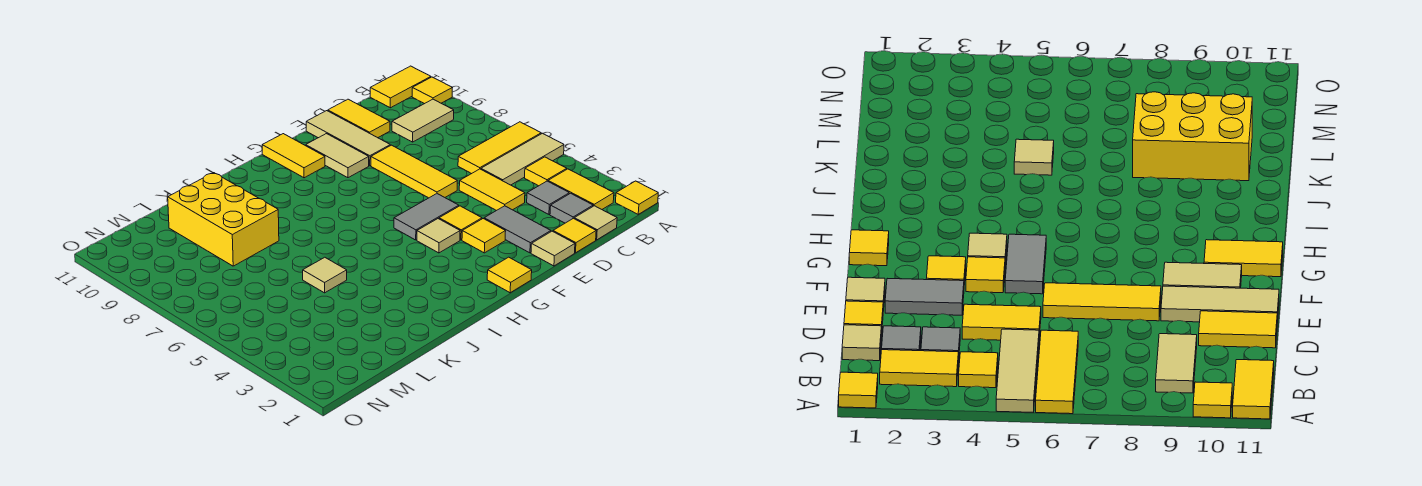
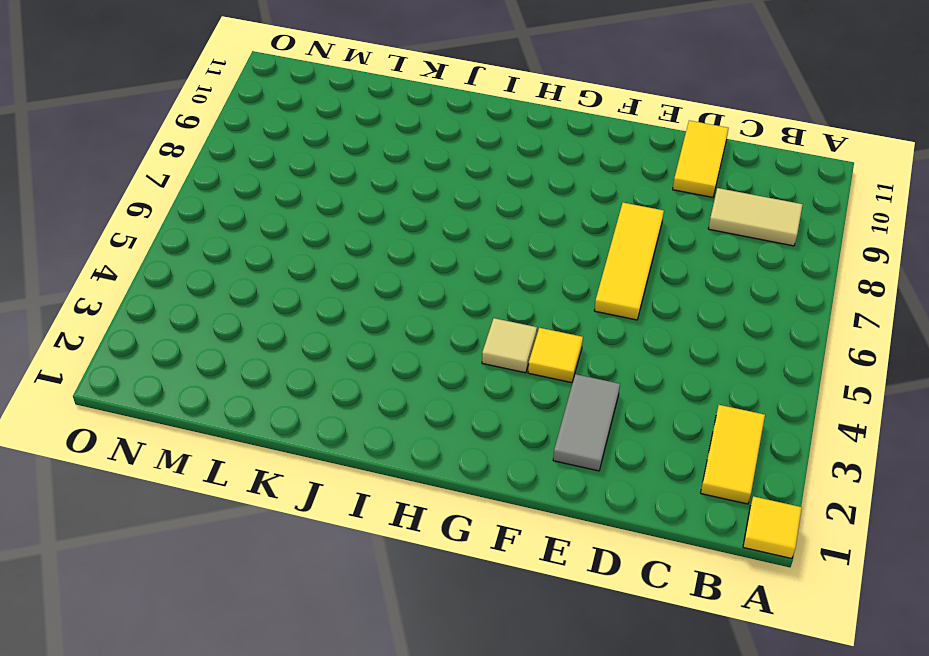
none -> tan 1x3 tile [481,133,564,185]
none -> yellow 1x3 tile [458,122,541,174]
none -> yellow 1x1 tile [412,77,452,104]

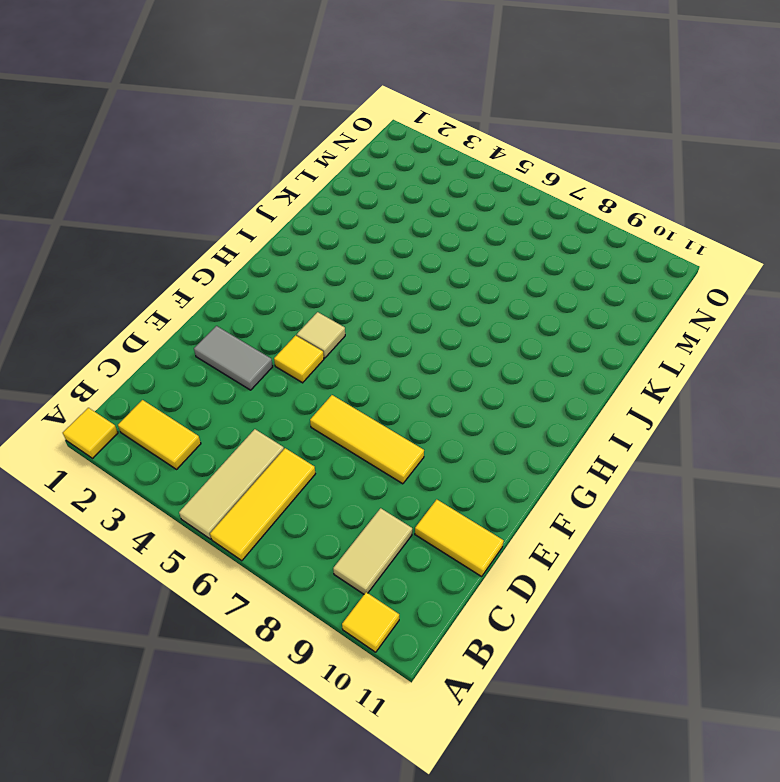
none -> yellow 1x2 tile [370,66,431,108]
none -> yellow 1x1 tile [525,157,567,186]
none -> tan 1x1 tile [574,206,617,240]

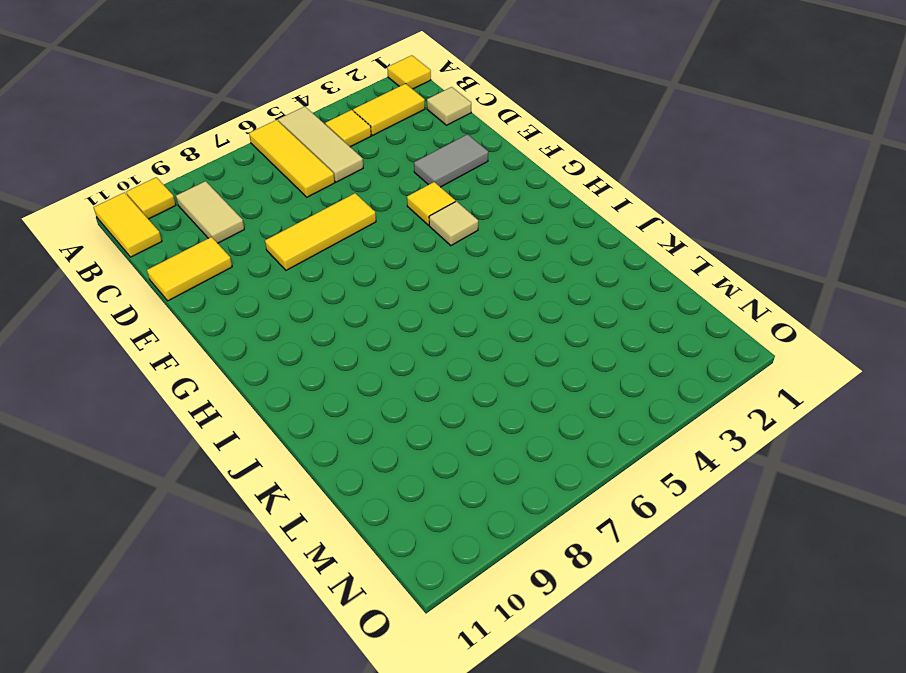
none -> grey 1x1 tile [550,193,593,223]
none -> grey 1x1 tile [527,181,569,214]
none -> yellow 1x1 tile [553,218,596,253]

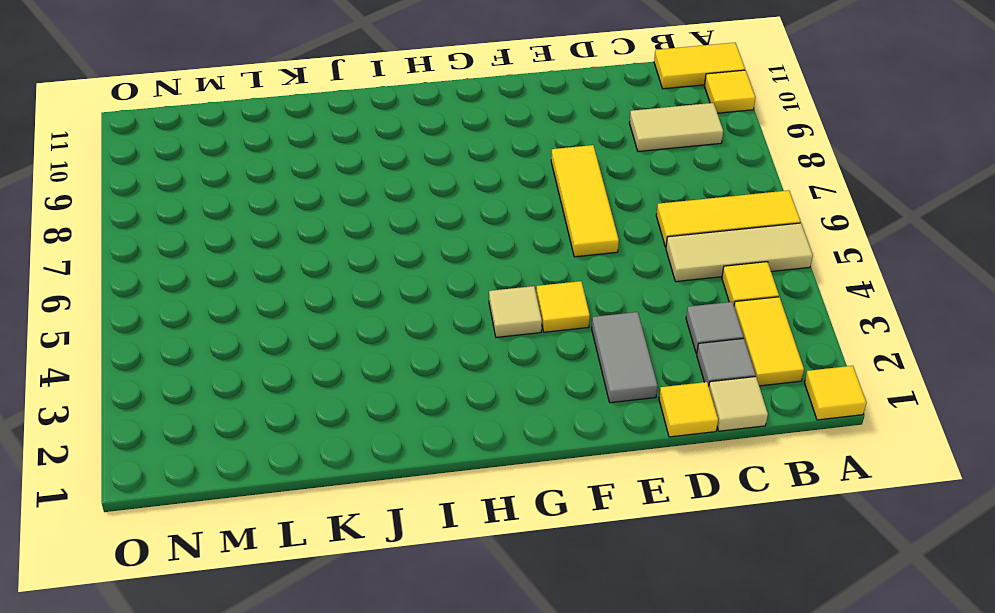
none -> yellow 1x2 tile [459,169,525,211]
none -> yellow 1x2 tile [328,99,390,138]
none -> tan 1x1 tile [531,231,575,266]

